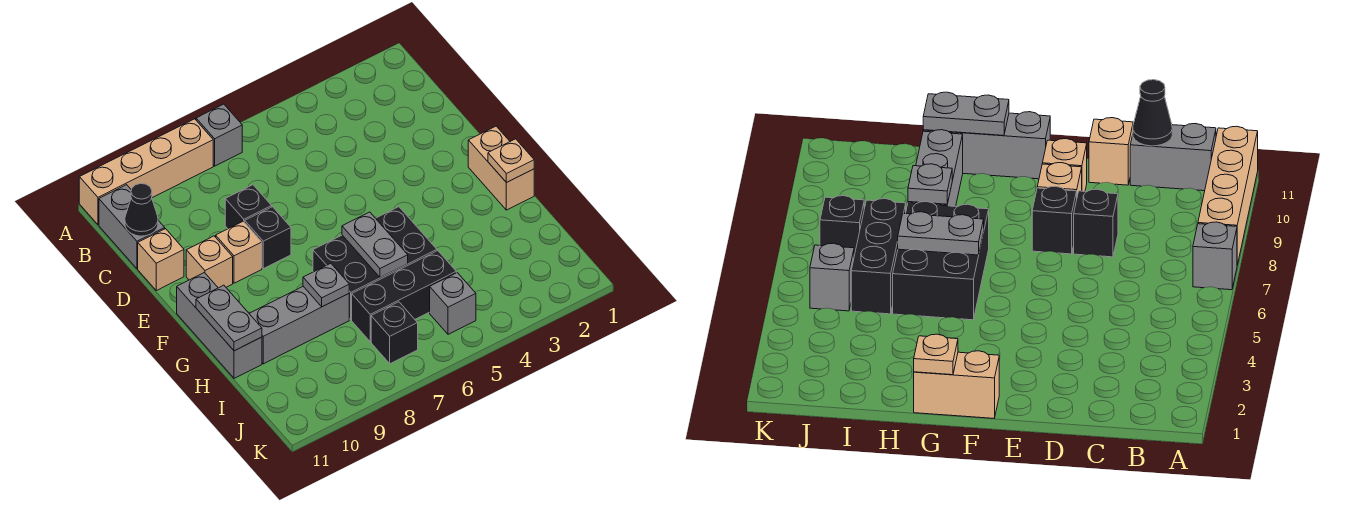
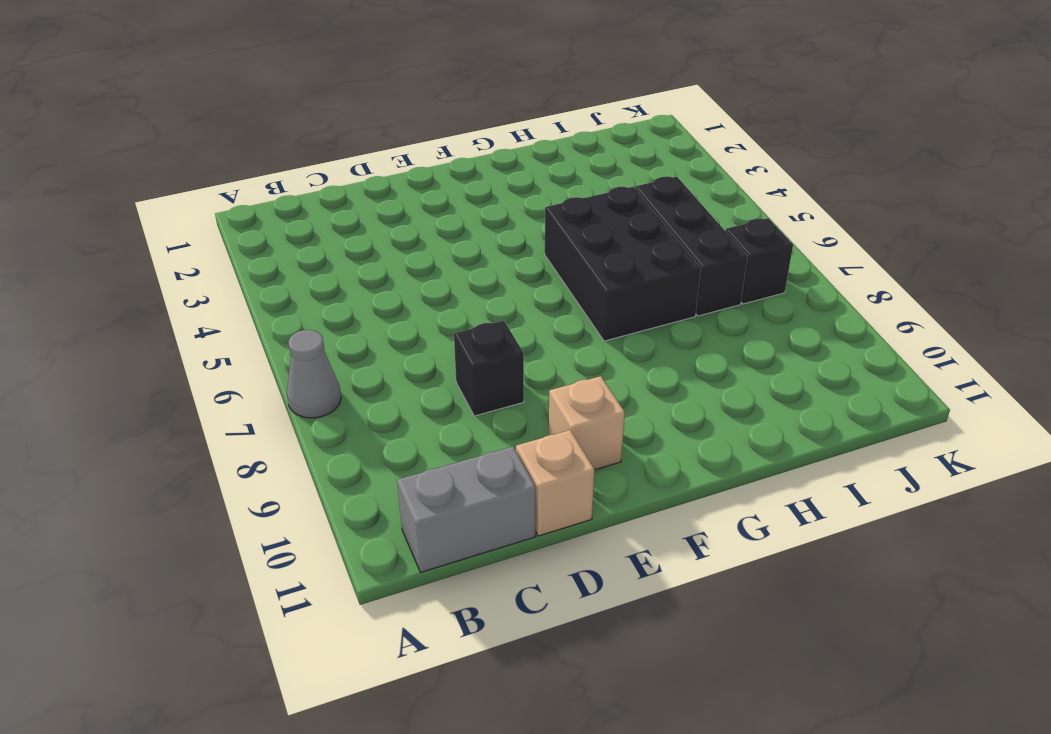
grey 1x1 cone [287,330,341,418] -> grey 1x1 brick [196,104,242,166]
none -> tan 1x4 brick [79,119,213,225]
none -> black 1x1 brick [245,207,291,269]
none -> tan 1x1 brick [216,221,262,283]

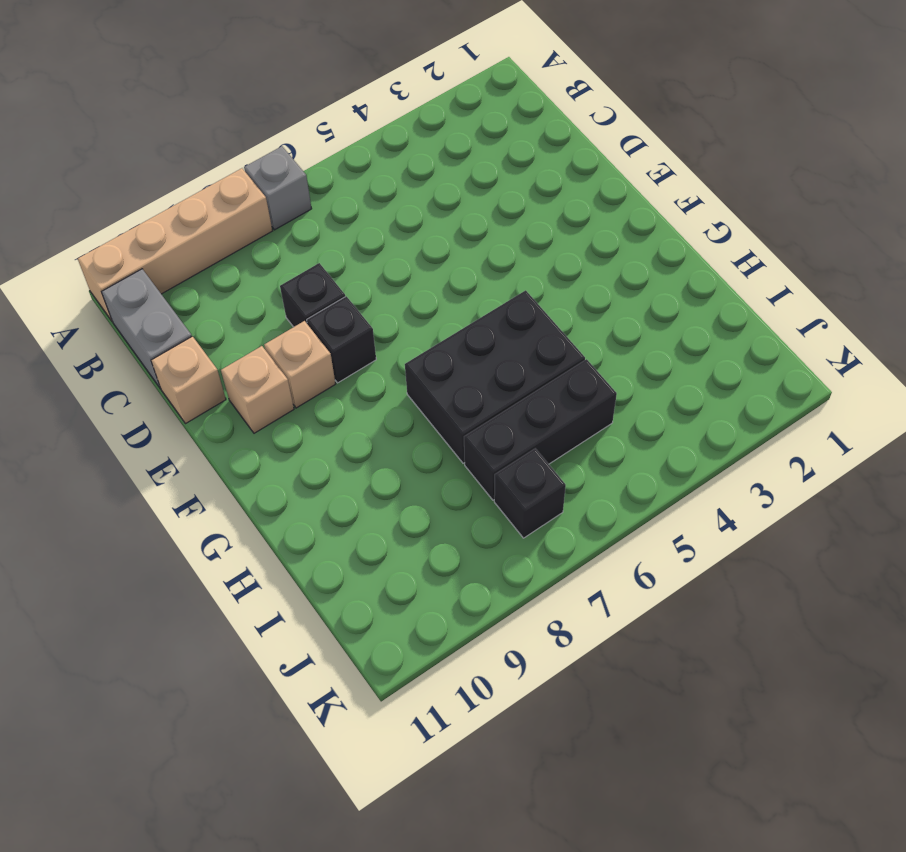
none -> tan 1x2 brick [468,126,534,210]
none -> grey 1x3 brick [177,273,262,378]
none -> grey 1x3 brick [249,286,349,364]

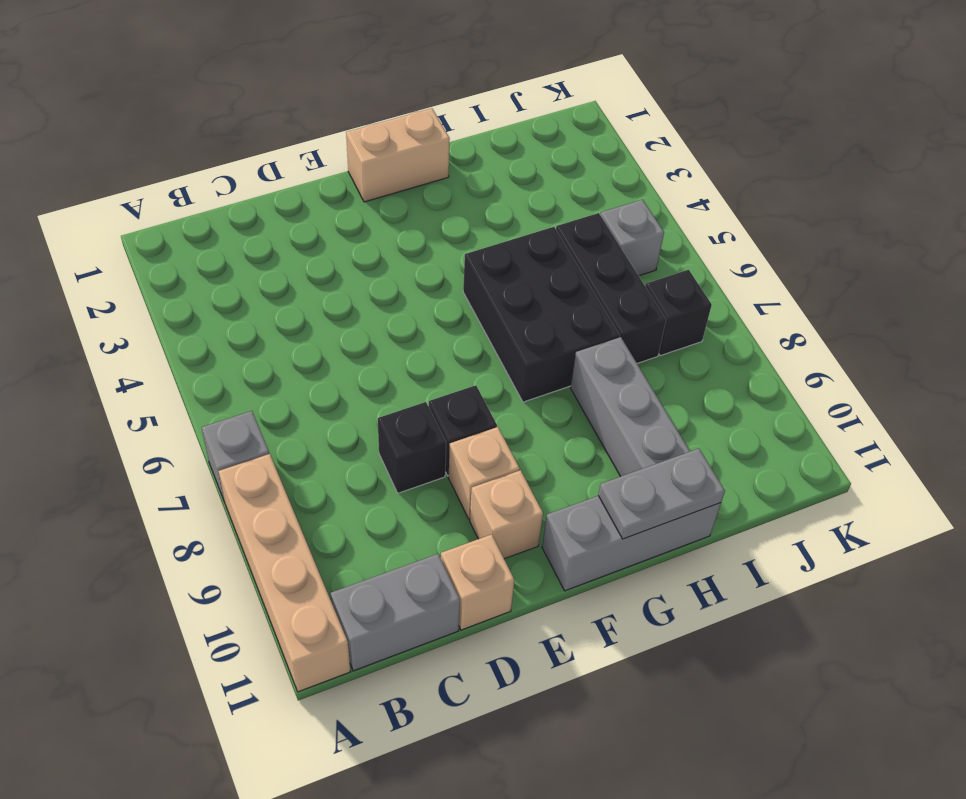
none -> black 1x1 cone [125,184,158,236]
none -> tan 1x1 plate [488,139,534,183]
none -> grey 1x2 plate [342,212,408,278]

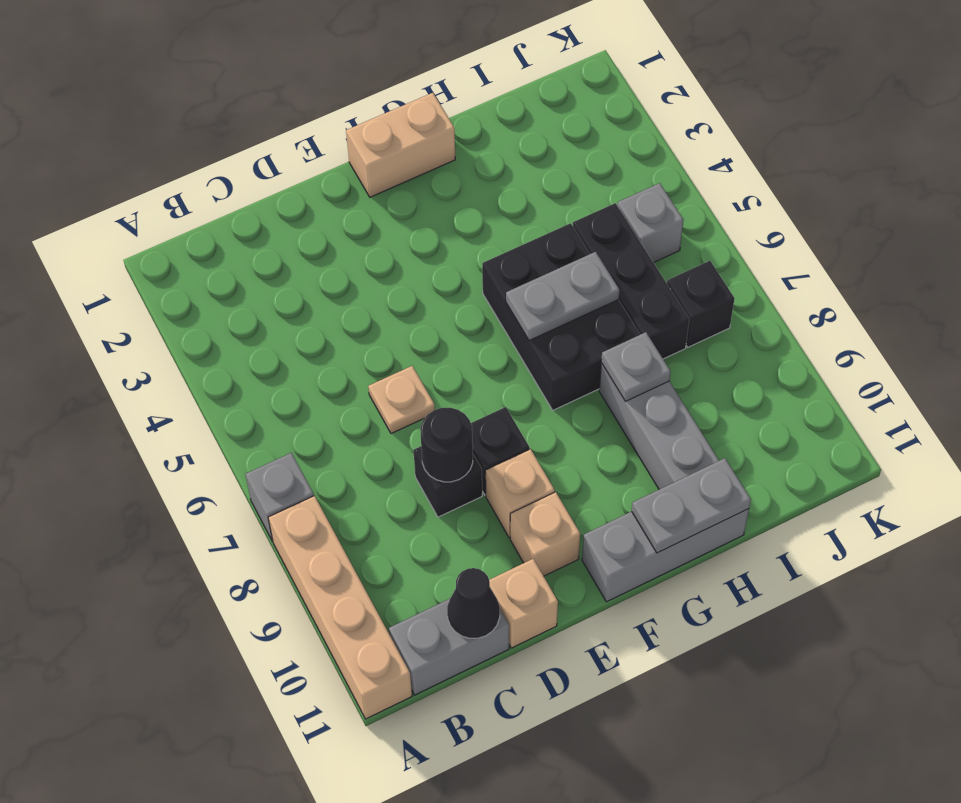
tan 1x1 plate [368,366,435,434] -> tan 1x1 plate moved to [488,139,534,183]
black 1x1 round brick [421,408,473,482] -> none

